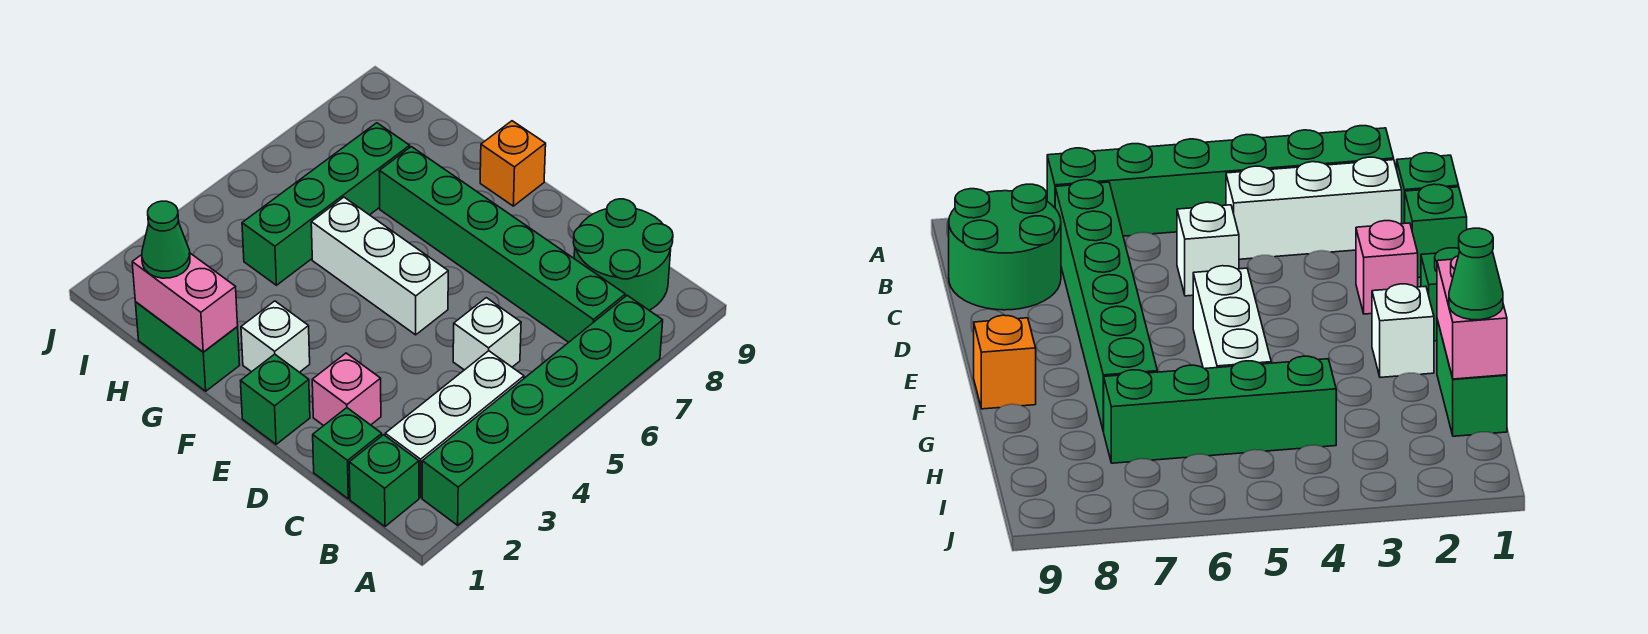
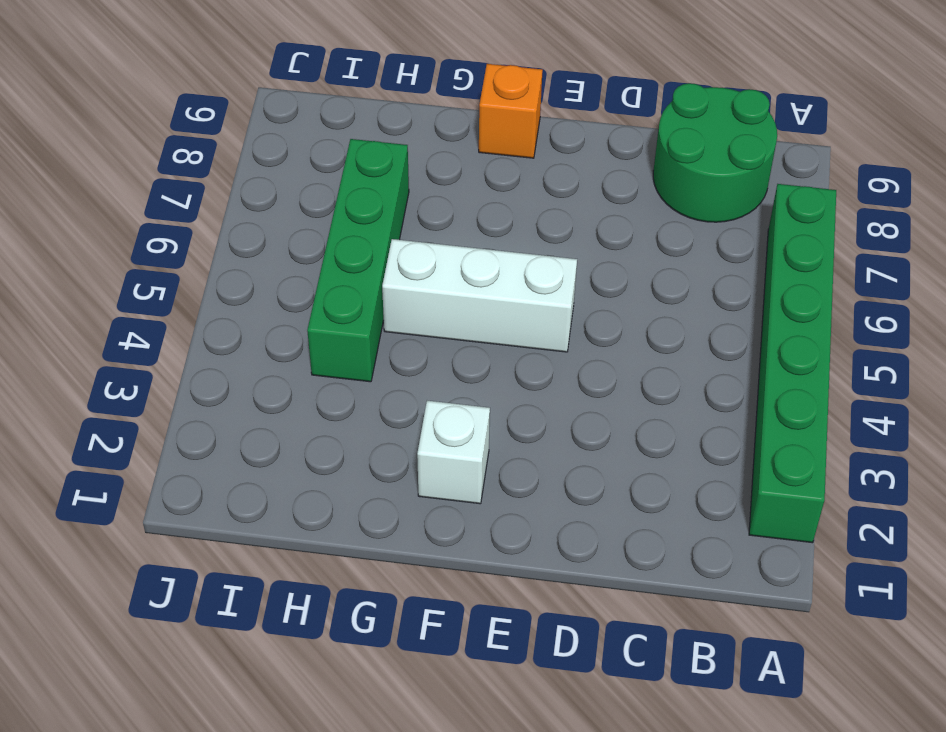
none -> green 1x1 brick [349,435,419,526]
none -> white 1x3 brick [385,351,524,498]
none -> green 1x6 brick [379,147,625,342]

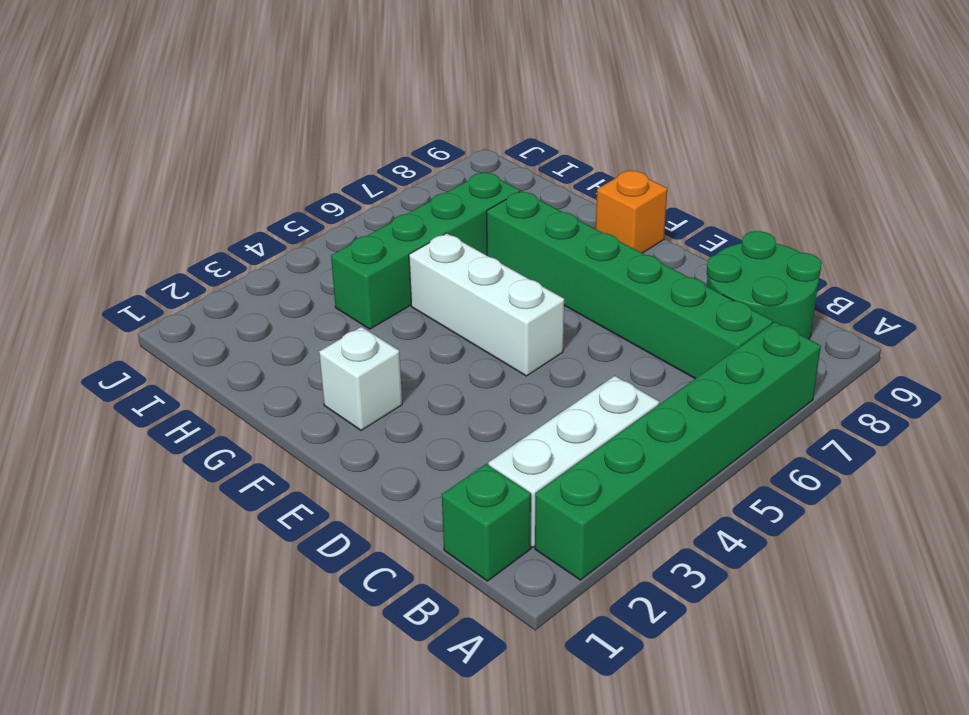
none -> green 1x1 brick [313,408,382,499]
none -> white 1x1 brick [453,298,521,370]
none -> pink 1x1 brick [312,353,381,426]

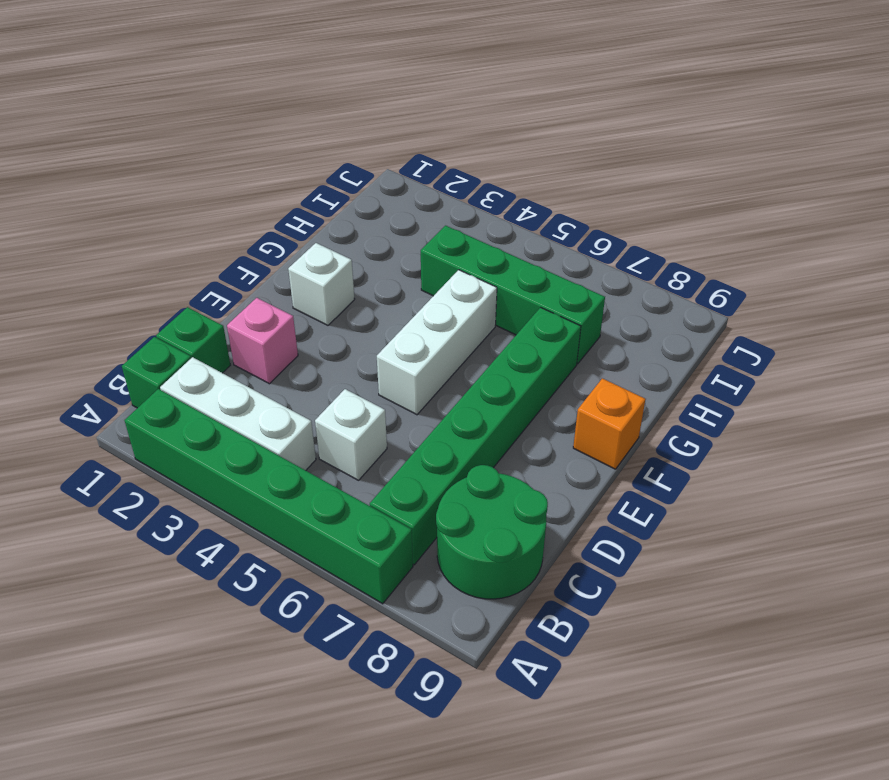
none -> green 1x1 brick [241,354,310,444]
none -> green 1x2 brick [135,302,240,391]
none -> pink 1x2 brick [132,253,238,352]

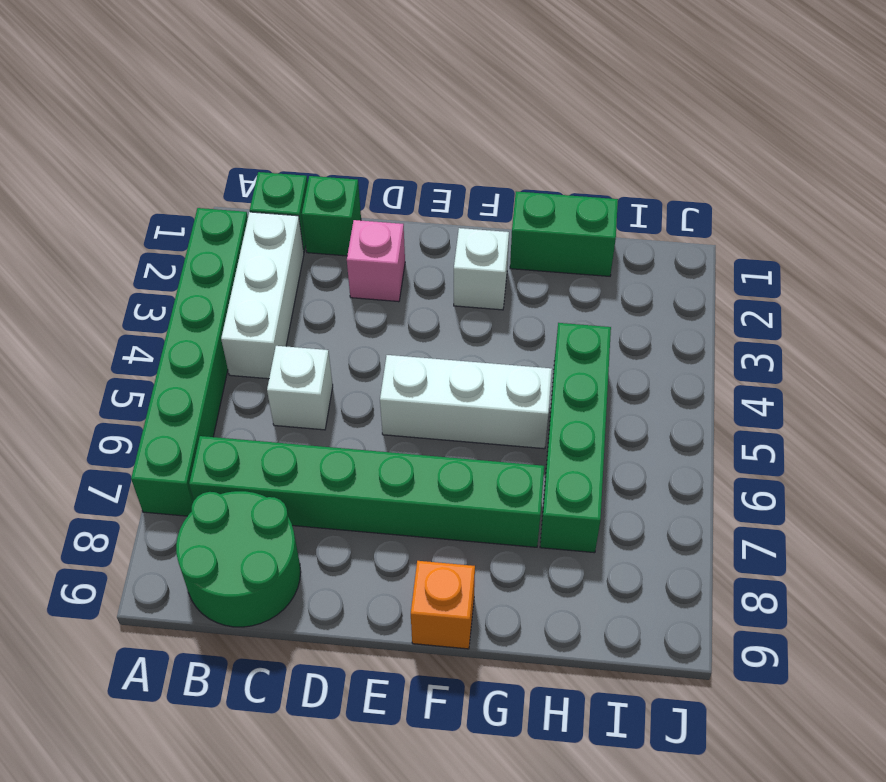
none -> green 1x1 brick [241,354,310,444]
none -> pink 1x2 brick [132,253,238,352]
none -> green 1x1 cone [142,201,190,278]

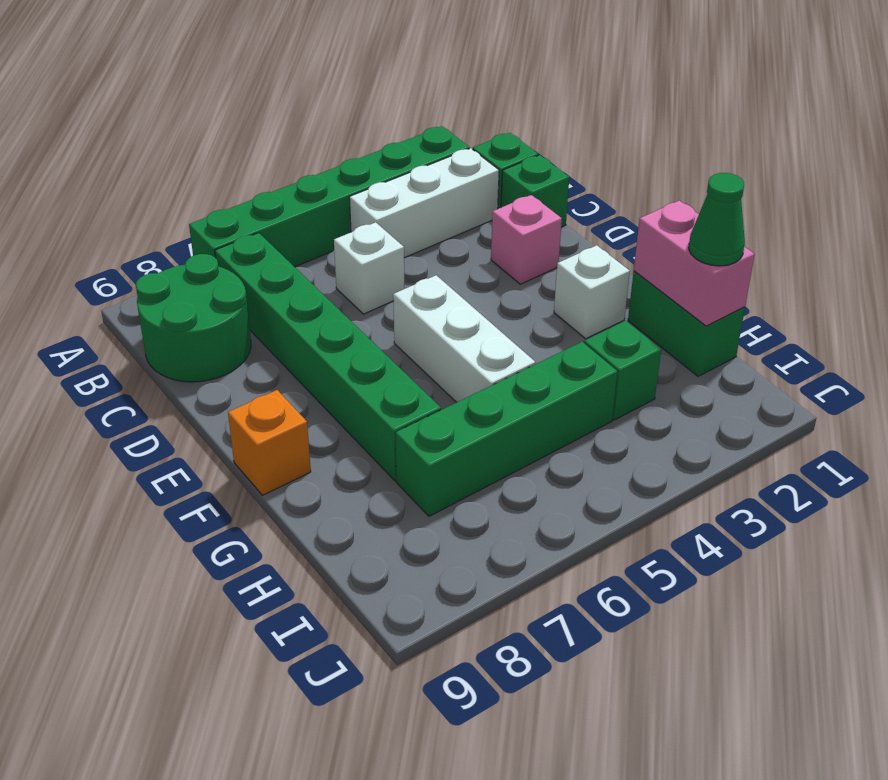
green 1x1 brick [584,321,661,420] -> green 1x1 brick moved to [241,354,310,444]

